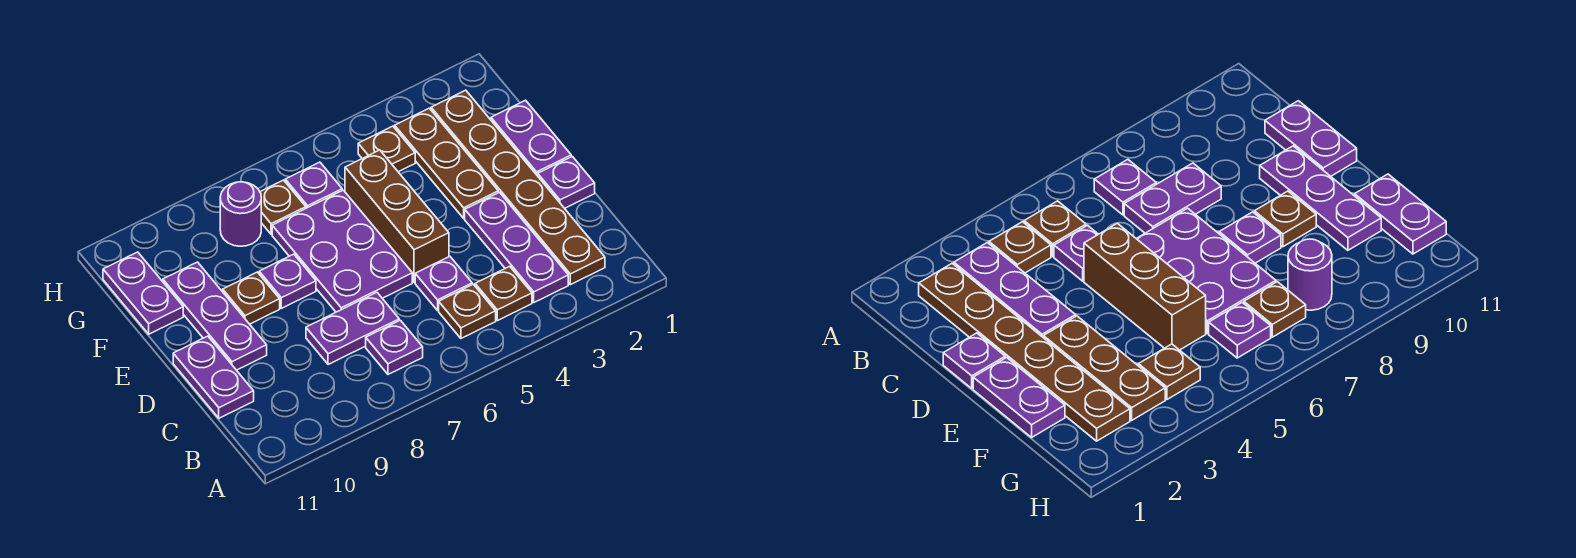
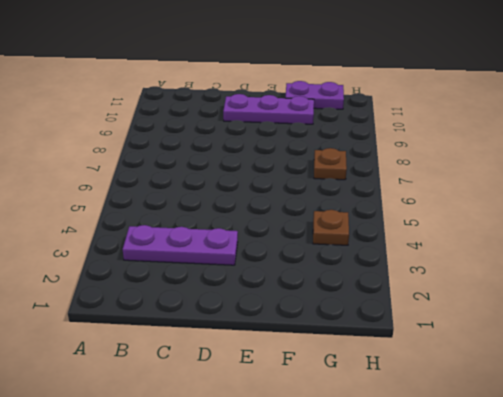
none -> brown 1x6 plate [431,90,605,285]
none -> brown 1x1 plate [475,266,532,321]
none -> brown 1x1 plate [439,284,496,338]

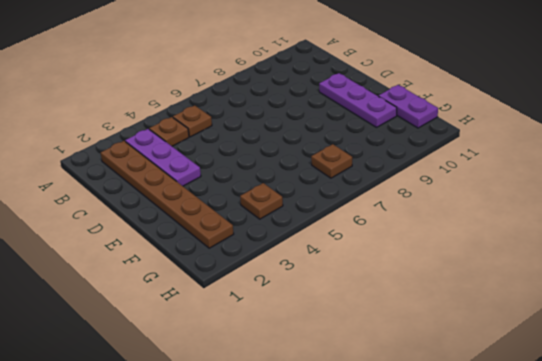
none -> purple 1x1 plate [366,320,423,374]
none -> purple 1x1 plate [415,256,472,310]
none -> purple 1x2 plate [306,292,399,364]

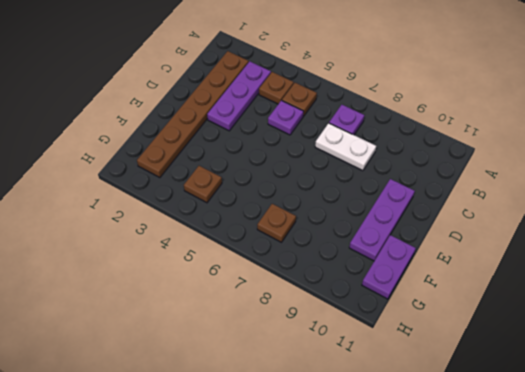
white 1x2 plate [315,123,376,171] -> purple 1x2 plate [306,292,399,364]
none -> purple 1x2 plate [173,336,254,418]
none -> purple 1x1 plate [538,156,595,208]
none -> brown 1x3 brick [345,150,449,283]

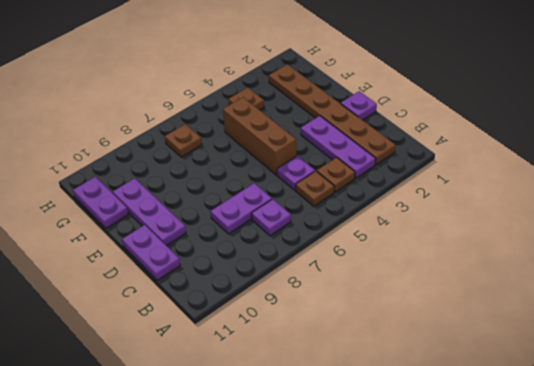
none -> purple 2x3 plate [272,190,412,312]
none -> purple 1x2 plate [491,100,571,176]
none -> brown 1x3 plate [395,108,498,218]

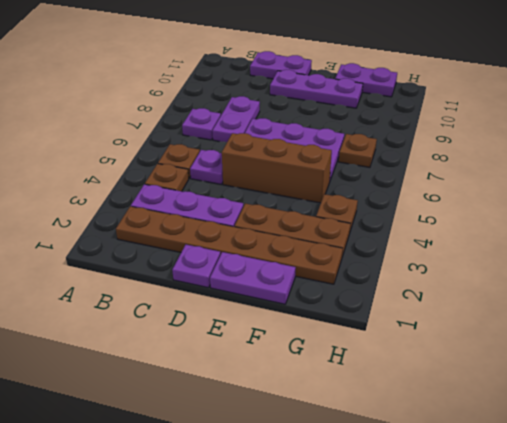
none -> purple 1x1 plate [259,254,316,308]
none -> brown 1x1 plate [223,272,280,324]
none -> purple 1x1 plate [285,162,342,208]

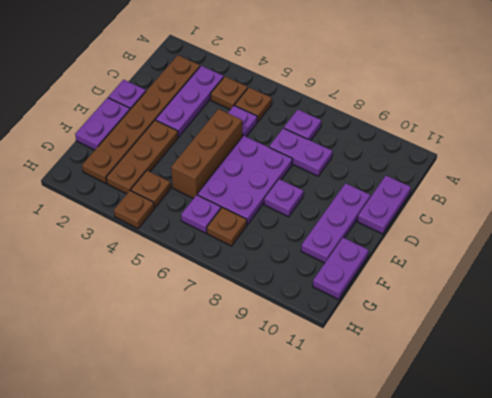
brown 1x1 plate [114,191,154,228] -> brown 1x1 plate moved to [223,272,280,324]
none -> purple 1x1 round brick [220,182,261,246]

